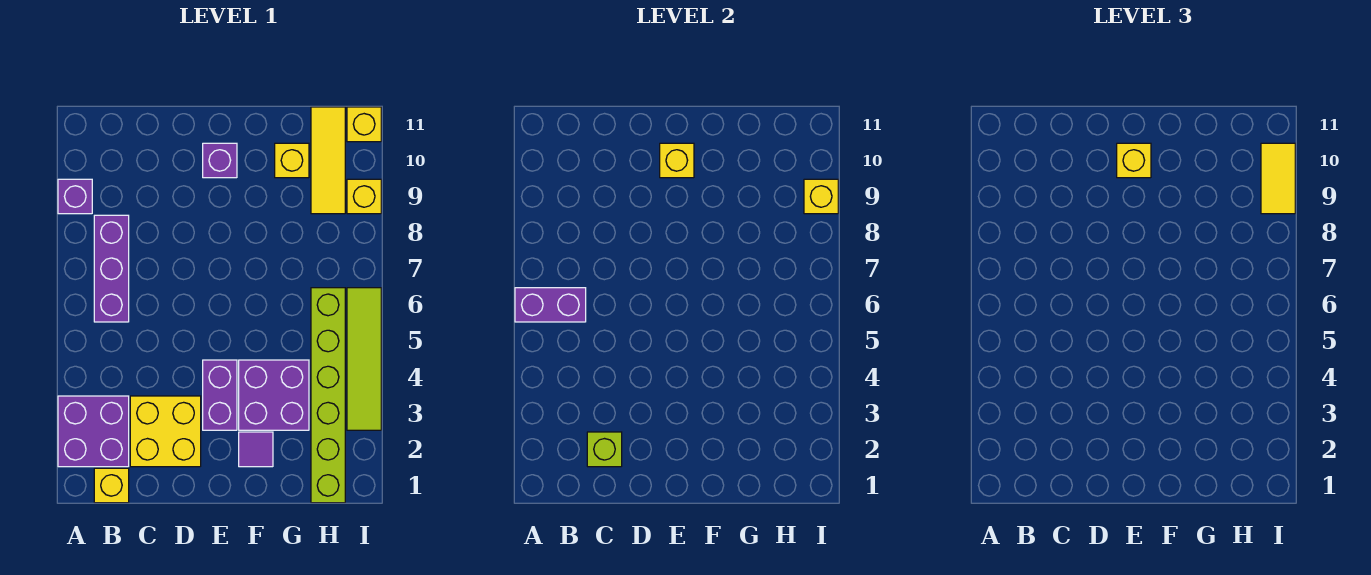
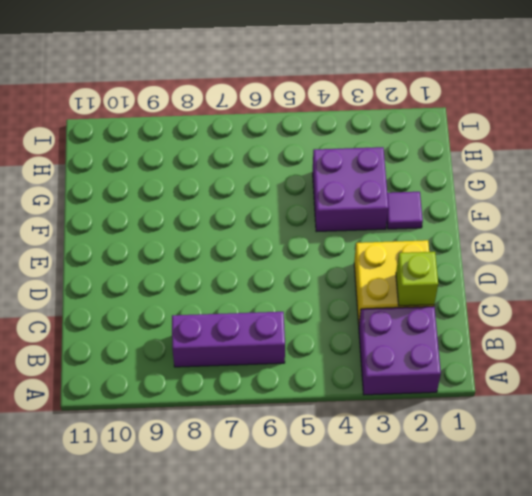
none -> purple 1x1 brick [58,179,92,214]
none -> yellow 1x1 brick [94,468,129,503]
none -> purple 1x2 brick [203,360,237,430]

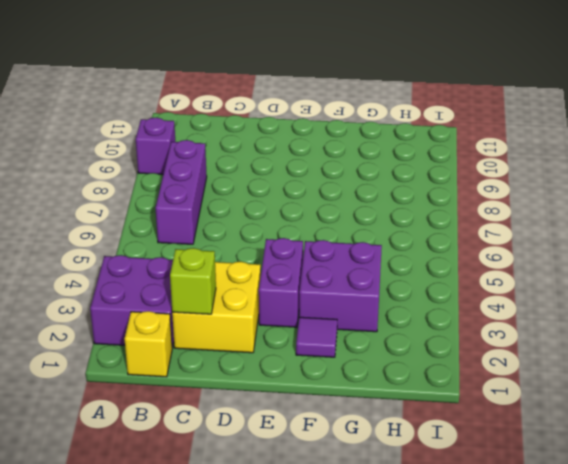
none -> purple 1x1 brick [203,143,237,178]
none -> yellow 1x1 brick [275,143,309,178]
none -> lime 1x6 brick [311,288,345,503]

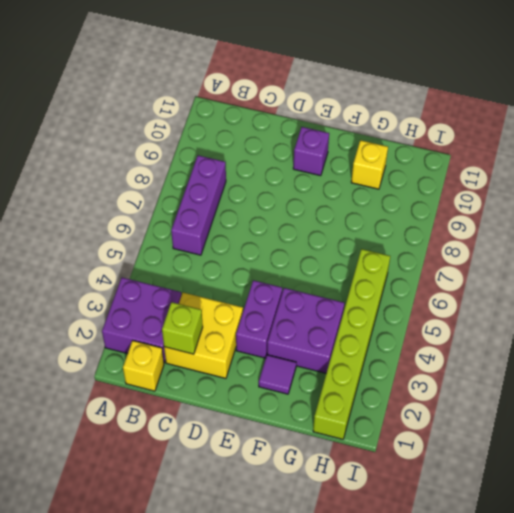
none -> purple 1x1 brick [58,179,92,214]
none -> yellow 1x3 tile [311,107,345,214]
none -> lime 1x4 tile [347,288,381,430]

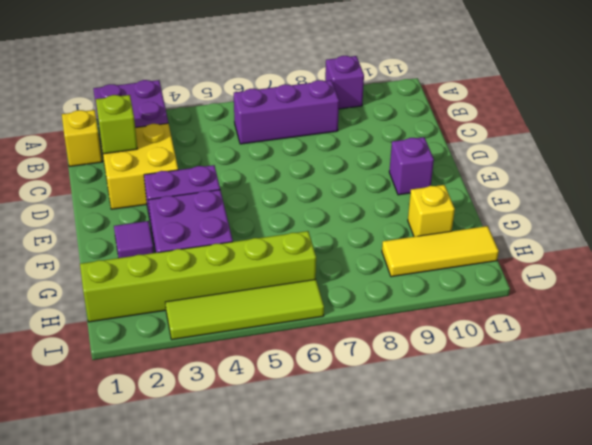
none -> yellow 1x1 brick [347,179,381,214]
none -> yellow 1x1 brick [347,107,381,142]
none -> purple 1x2 brick [515,288,586,322]

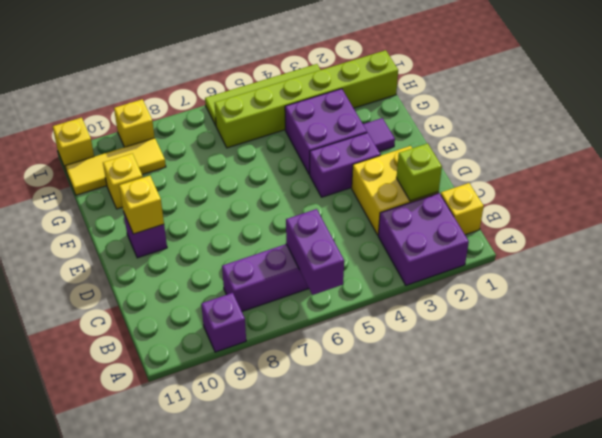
none -> yellow 1x1 brick [804,179,838,214]
none -> yellow 1x1 brick [1117,143,1151,178]
none -> yellow 1x2 tile [1261,143,1295,214]

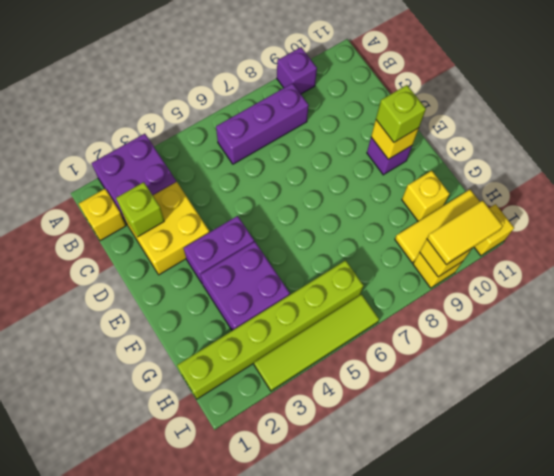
lime 1x1 brick [376,85,426,142] -> yellow 1x1 brick [1117,143,1151,178]
none -> purple 1x1 tile [239,432,273,467]
none -> purple 1x2 brick [515,288,586,322]

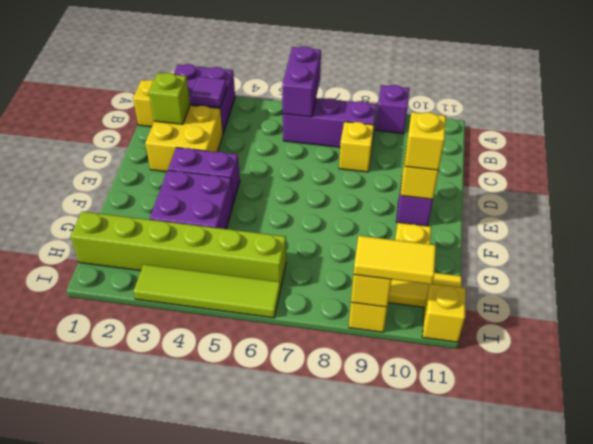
purple 1x1 tile [191,77,227,107] -> purple 1x1 tile moved to [239,432,273,467]
yellow 1x1 brick [339,122,374,172] -> none

